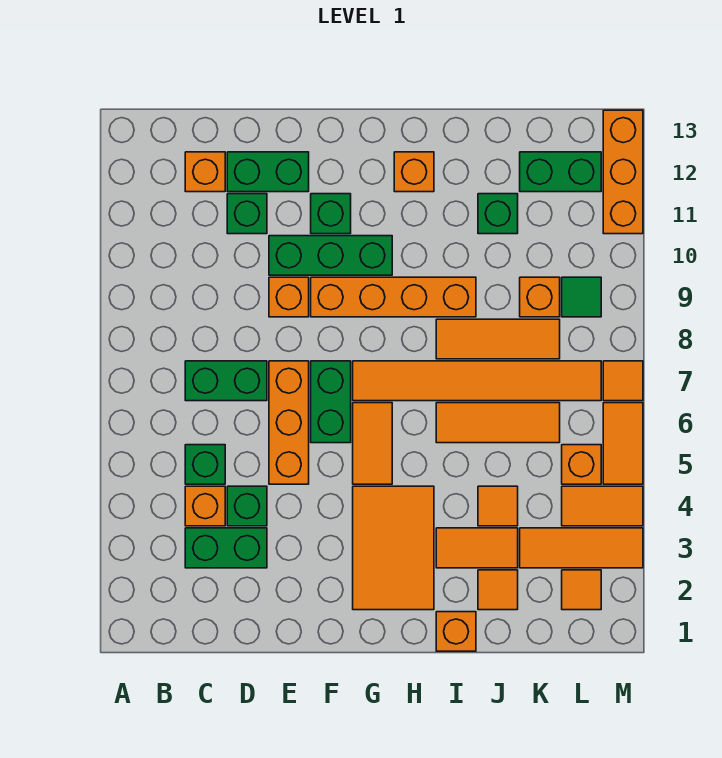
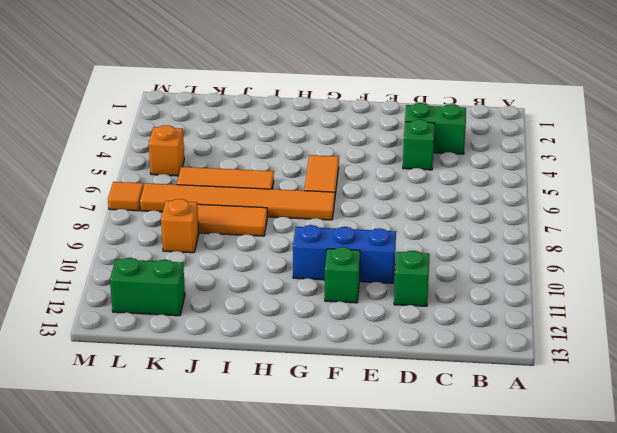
blue 1x3 brick [293,225,396,283] -> green 1x3 brick [269,236,392,275]
none -> orange 1x1 brick [185,486,225,526]
none -> green 1x1 brick [185,445,225,484]
none -> green 1x2 brick [185,361,267,401]
none -> orange 1x1 brick [185,152,225,192]

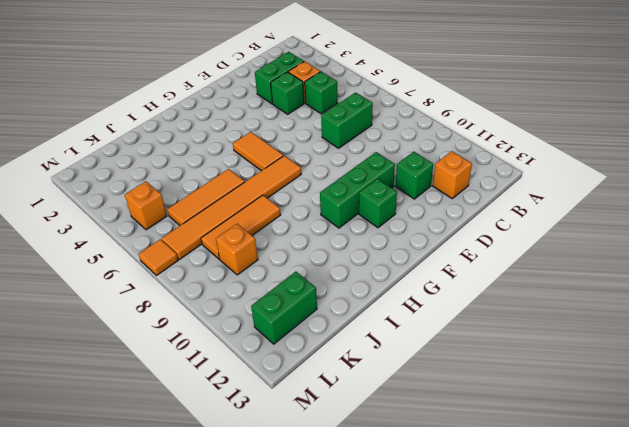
none -> green 1x2 brick [227,152,309,192]
none -> orange 1x3 brick [269,361,309,484]
none -> orange 1x1 brick [269,277,309,317]
none -> green 1x2 brick [311,361,351,443]

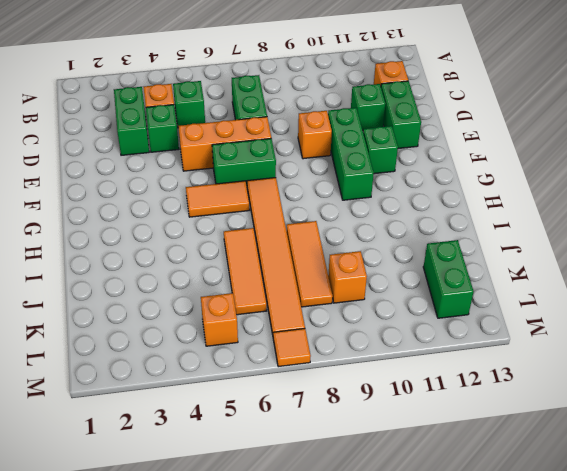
none -> orange 1x4 brick [311,277,476,317]
none -> orange 2x3 tile [353,486,434,610]
none -> orange 1x1 brick [394,152,434,192]
none -> orange 1x1 brick [436,612,476,651]

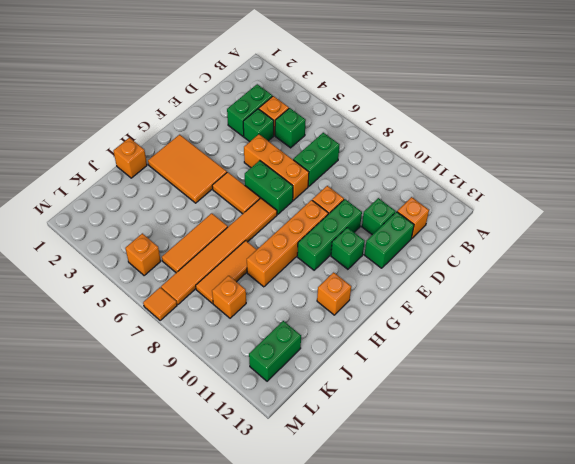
none -> orange 1x2 tile [436,528,518,568]
none -> orange 1x1 tile [478,570,518,610]
none -> orange 1x1 tile [478,486,518,526]
none -> green 1x1 brick [478,194,518,234]

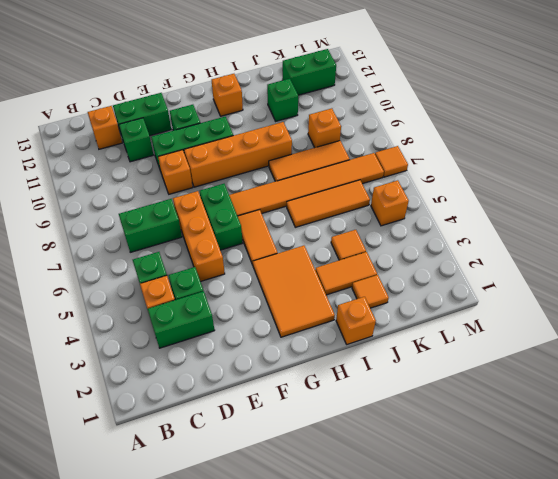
none -> orange 1x3 tile [520,528,643,568]
none -> orange 1x1 tile [562,570,601,610]
none -> orange 1x2 tile [562,486,643,526]
none -> green 1x1 tile [562,277,601,317]

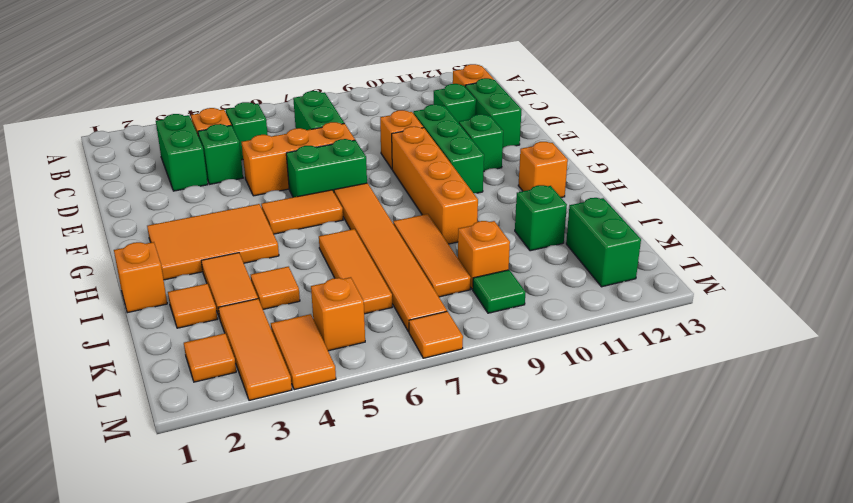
none -> orange 1x2 tile [603,403,643,484]
none -> orange 1x3 brick [603,110,643,234]

